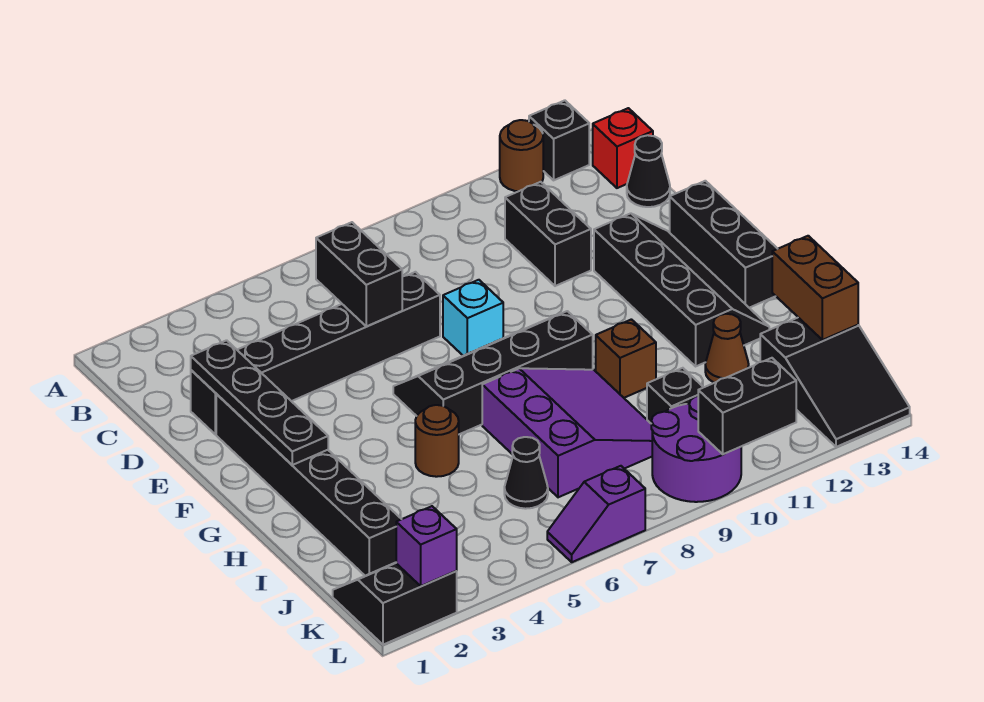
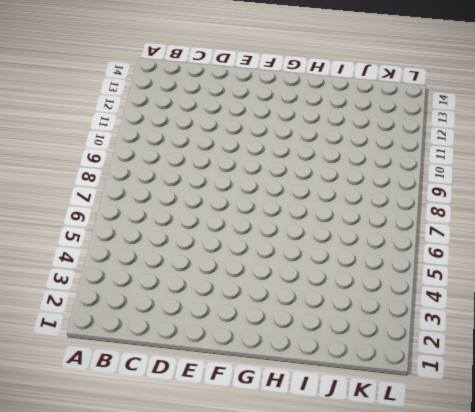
none -> brown 1x1 round brick [500,120,543,191]
none -> black 1x1 brick [529,100,589,180]
none -> red 1x1 brick [593,108,653,188]

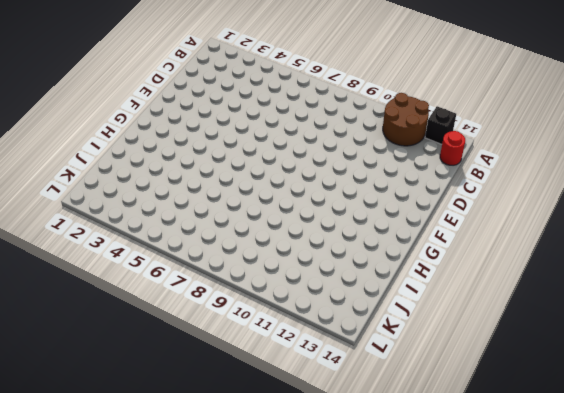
brown 2x2 round brick [383,93,429,146] -> brown 1x1 round brick [500,120,543,191]
red 1x1 round brick [440,131,465,165] -> red 1x1 brick [593,108,653,188]
none -> black 1x2 brick [505,182,591,286]
none -> black 1x1 cone [627,135,670,207]
none -> black 1x6 brick [191,272,440,434]

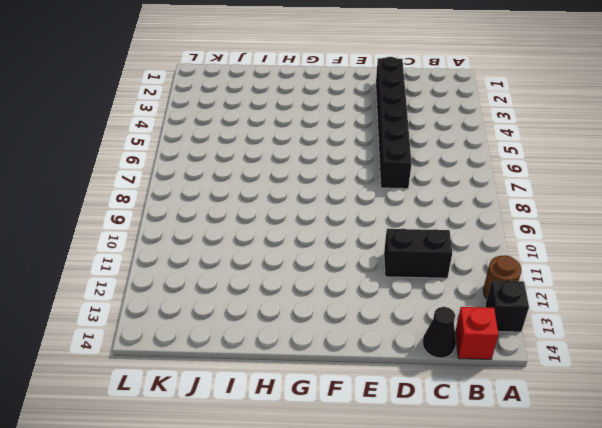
none -> black 1x6 brick [216,394,401,576]
none -> cyan 1x1 brick [443,280,503,356]
none -> black 2x4 slope [594,213,769,366]

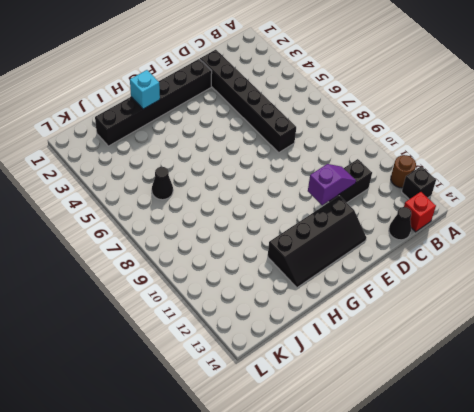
purple 1x2 slope [308,164,356,205] -> purple 1x2 slope turned to [547,466,645,562]
cyan 1x1 brick [130,70,160,109] -> cyan 1x1 brick moved to [443,280,503,356]
none -> black 1x3 brick [670,181,777,308]
none -> black 2x4 slope [393,311,593,434]
none -> brown 1x1 round brick [415,405,459,477]

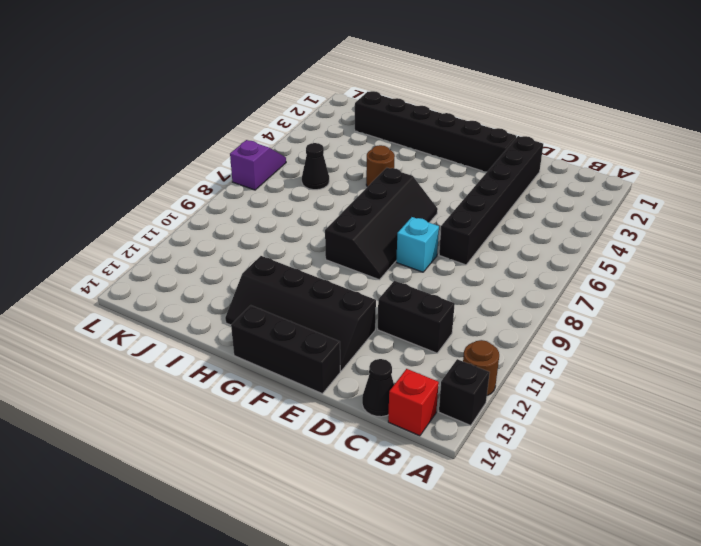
none -> purple 3x3 slope [482,368,652,497]
none -> brown 1x1 brick [596,319,656,398]
none -> brown 1x1 cone [705,314,749,383]

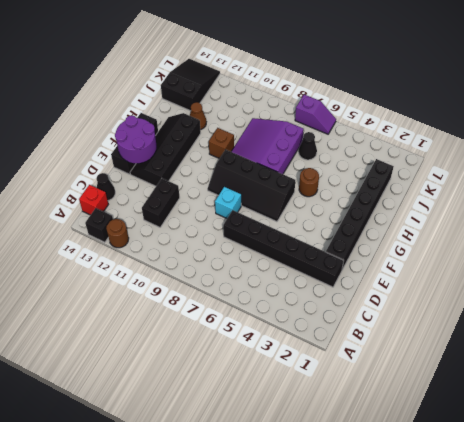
purple 2x2 round brick [115,116,157,163] -> purple 2x2 round brick moved to [651,396,741,502]
none -> black 1x1 brick [647,368,704,423]
none -> black 2x2 slope [333,563,457,645]
none -> black 1x2 brick [316,222,402,327]

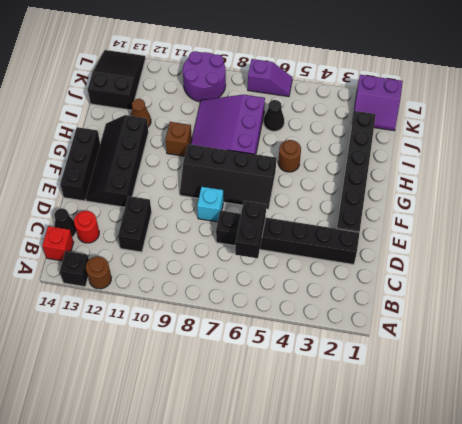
red 1x1 round brick [74,211,99,243] -> none
purple 2x2 slope [354,75,403,131] -> black 2x2 slope [333,563,457,645]
none -> black 1x1 brick [647,368,704,423]
none -> black 1x4 plate [191,340,328,465]
none -> brown 1x2 brick [772,236,858,340]

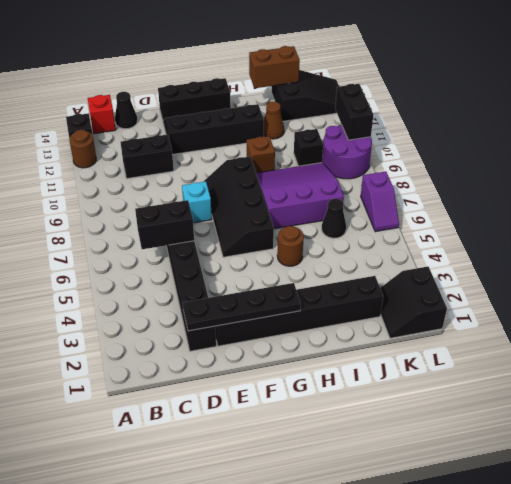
none -> purple 1x1 brick [396,506,457,586]

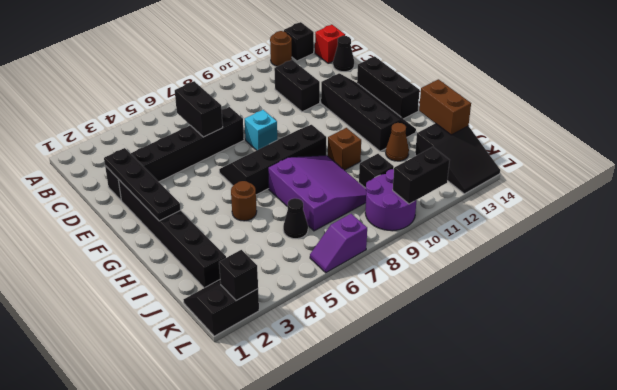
black 1x1 brick [219,250,258,301] -> purple 1x1 brick [396,506,457,586]

